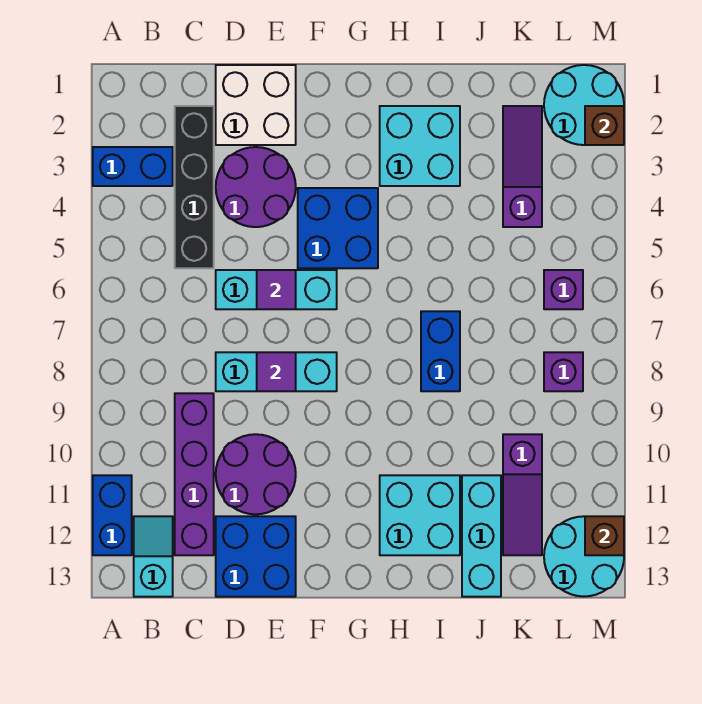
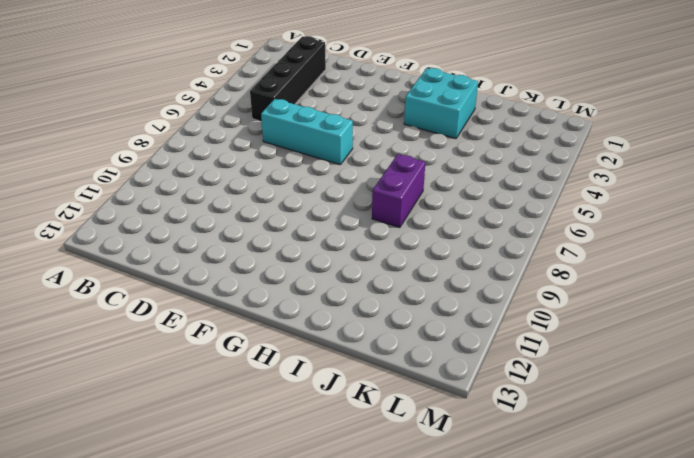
purple 1x2 brick [372,154,425,228] -> blue 1x2 brick [421,311,460,391]
none -> blue 1x2 brick [93,147,173,186]
none -> blue 1x2 brick [93,475,132,555]
none -> cyan 1x2 slope [134,516,173,597]

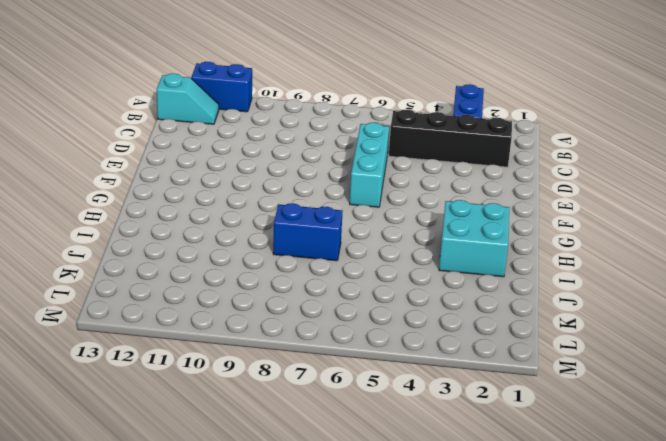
none -> purple 1x4 brick [175,393,214,555]
none -> white 2x2 brick [216,65,296,145]
none -> purple 2x2 round brick [216,147,296,227]

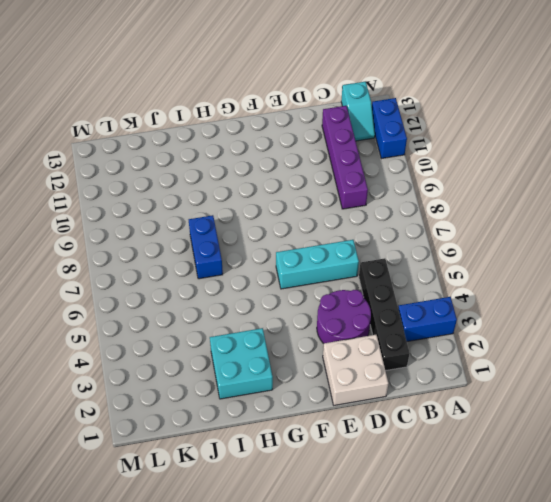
none -> cyan 1x3 brick [216,352,337,391]
none -> purple 2x2 round brick [216,434,296,514]
none -> blue 2x2 brick [216,516,296,597]

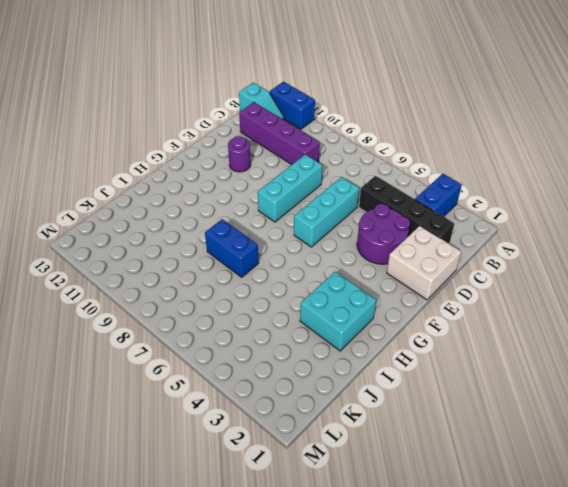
purple 1x1 round brick [228,136,251,172] -> purple 2x2 round brick [216,434,296,514]
none -> blue 2x2 brick [216,516,296,597]
none -> blue 2x2 brick [298,188,378,268]
none -> cyan 2x2 brick [380,475,460,555]

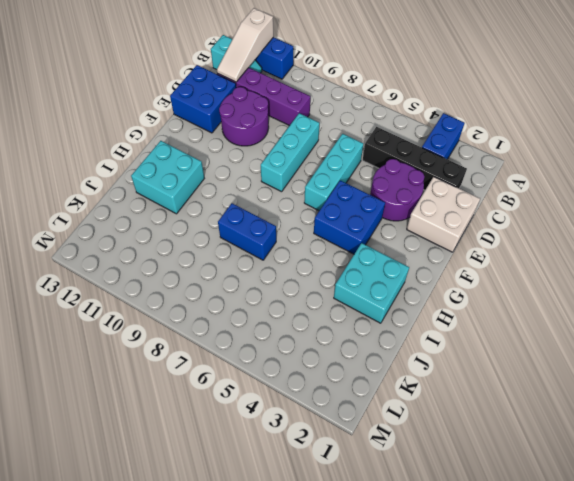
white 1x3 slope [217,8,273,82] -> none
none -> cyan 1x3 brick [462,475,501,597]
none -> purple 1x3 slope [503,106,542,227]
none -> purple 1x3 slope [503,434,542,555]

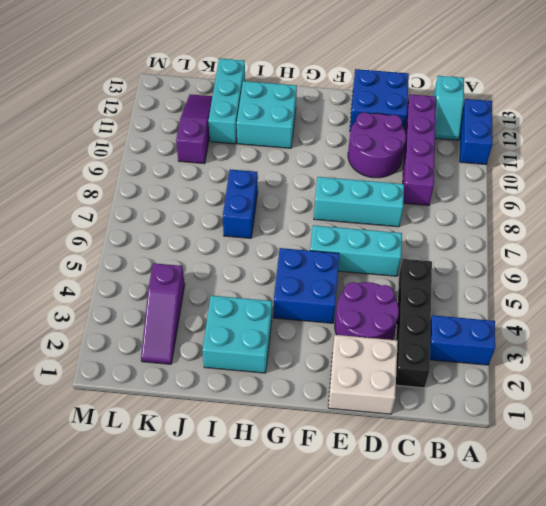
none -> cyan 2x2 round brick [544,65,624,145]
none -> purple 1x1 brick [544,270,583,309]
none -> purple 1x1 brick [544,352,583,391]

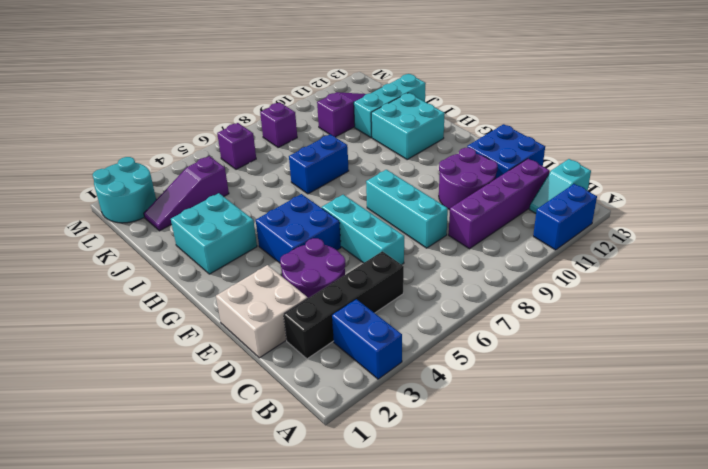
none -> cyan 2x2 round brick [544,516,624,596]
none -> purple 1x1 tile [257,270,296,309]
none -> purple 1x1 tile [257,352,296,391]

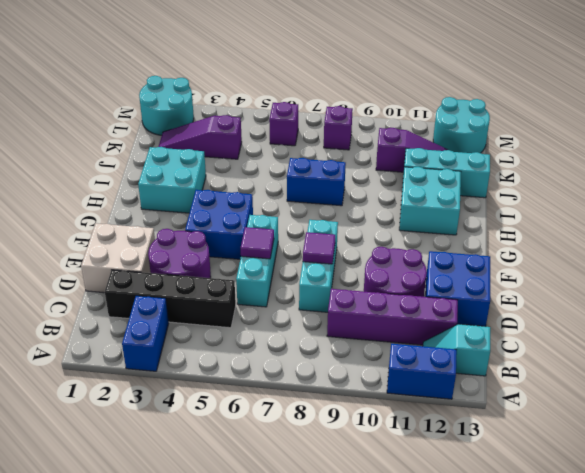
none -> brown 1x1 brick [585,106,624,145]
none -> brown 1x1 brick [585,516,624,555]

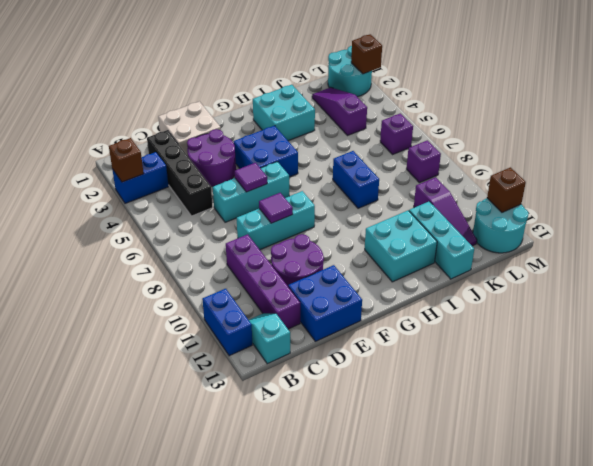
brown 1x1 brick [109,138,144,182] -> none

